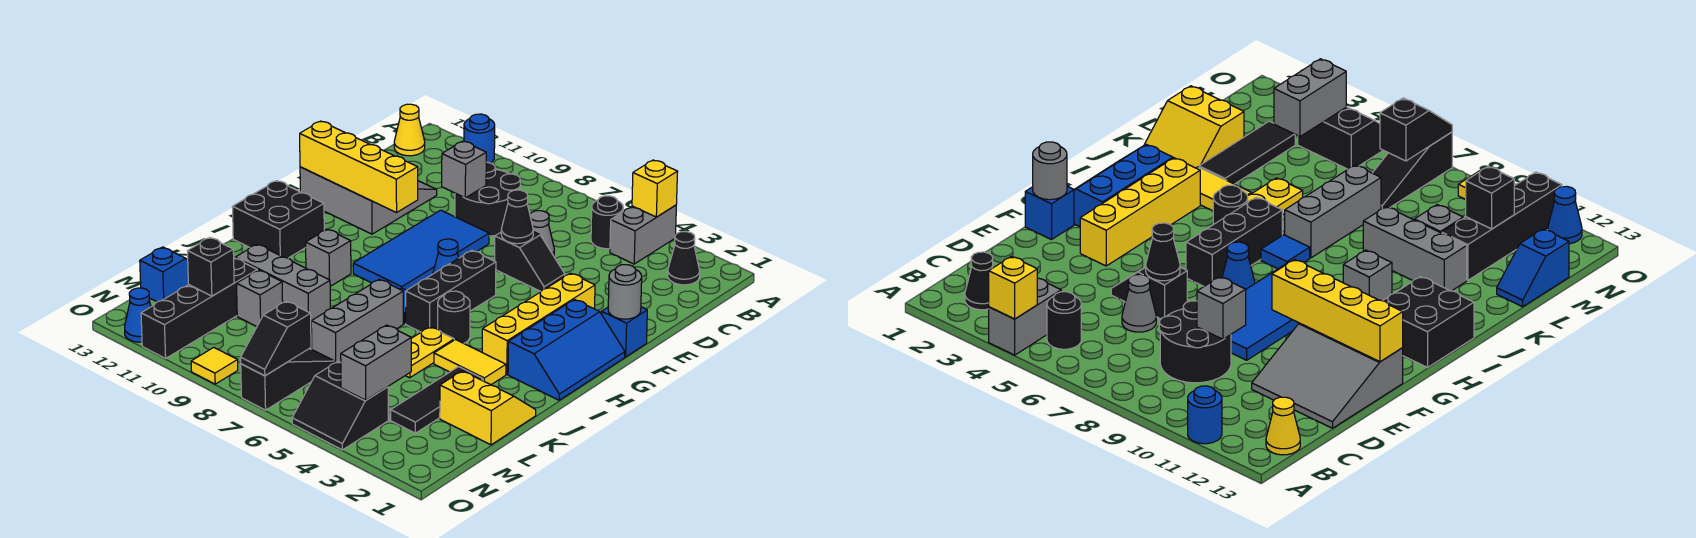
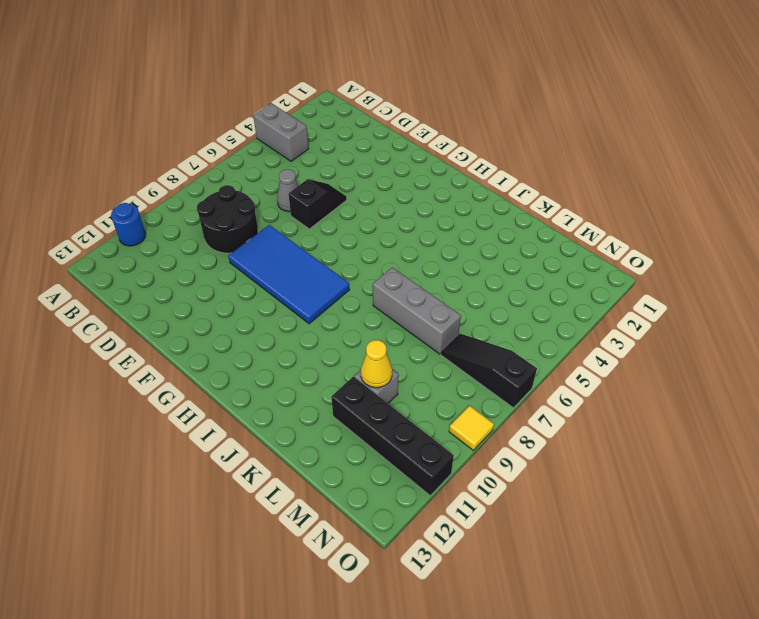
yellow 1x1 cone [361,340,392,388] -> yellow 1x1 cone moved to [394,104,425,156]
none -> black 1x1 cone [668,232,700,285]
none -> black 1x1 round brick [591,196,623,249]
none -> grey 3x3 slope [300,167,437,234]
none -> blue 1x1 brick [601,307,647,357]

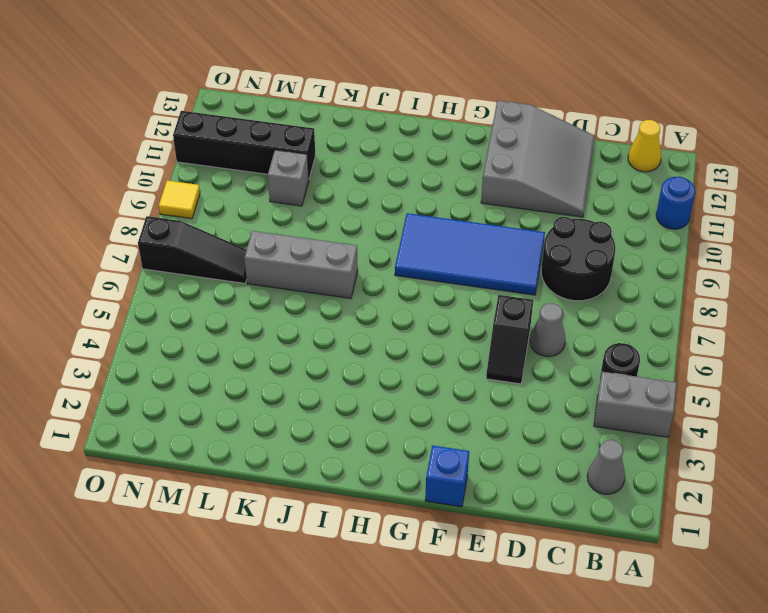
grey 1x1 cone [587,440,625,494] -> black 1x1 cone [668,232,700,285]
none -> yellow 1x4 brick [482,273,595,374]
none -> blue 2x3 slope [508,300,625,400]
none -> black 1x3 brick [406,250,496,332]
none -> blue 1x1 cone [433,239,459,274]

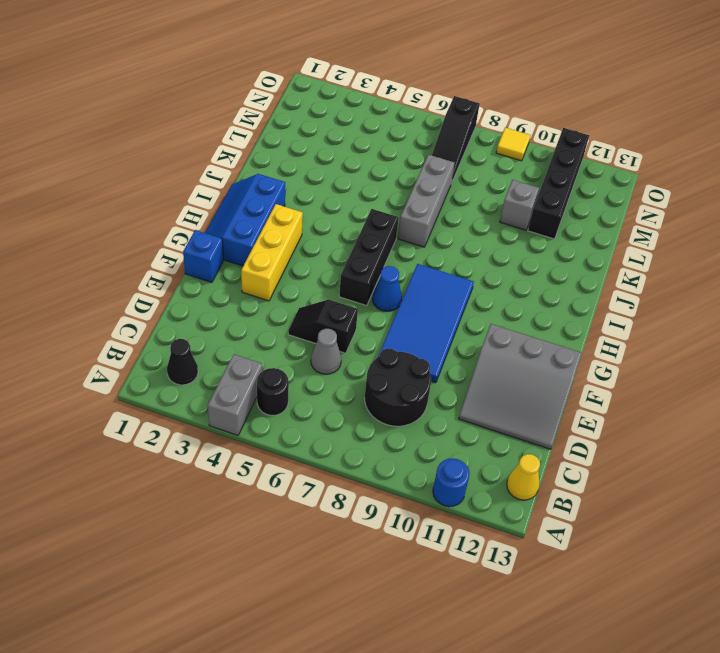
yellow 1x3 brick [241,204,303,301] -> yellow 1x4 brick [482,273,595,374]
none -> black 2x2 brick [232,181,324,258]
none -> black 1x1 round brick [438,291,470,343]
none -> blue 1x1 tile [1261,235,1310,269]
none -> grey 1x1 brick [306,229,351,286]

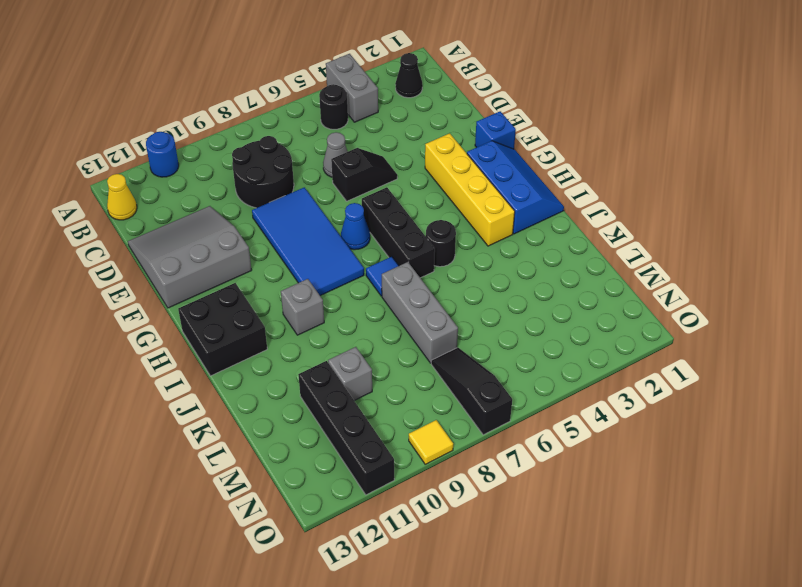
none -> yellow 1x2 tile [434,340,506,385]
none -> yellow 1x2 plate [406,327,454,378]
none -> yellow 2x2 slope [440,371,536,445]
none -> black 1x3 tile [391,367,483,433]

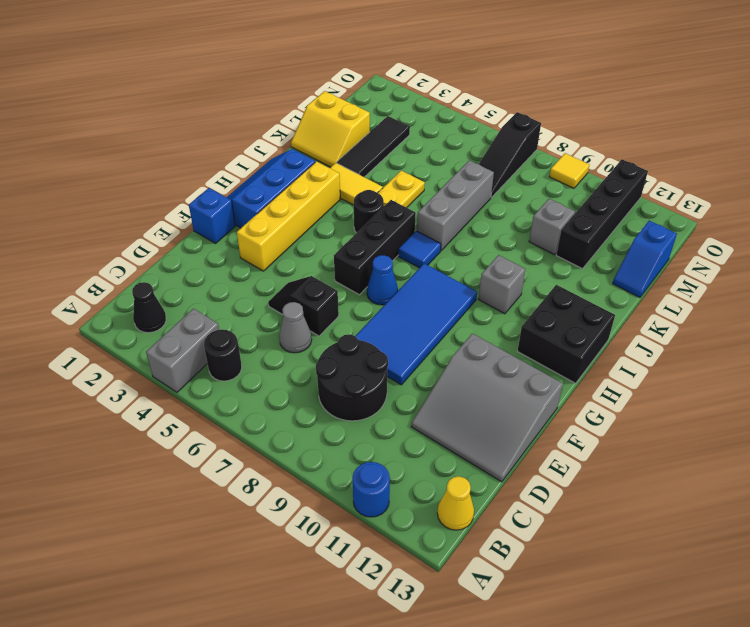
none -> grey 1x3 brick [235,244,330,321]
none -> black 2x2 slope [292,361,388,450]
none -> blue 1x1 cone [125,288,151,342]
none -> yellow 1x1 brick [632,160,678,217]

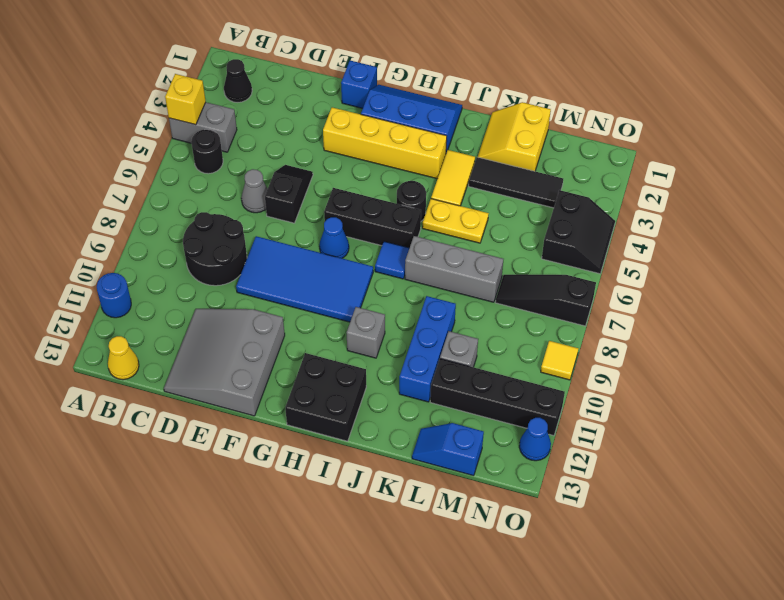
blue 1x3 brick [399,296,456,402] -> grey 1x3 brick [235,244,330,321]
none -> grey 1x1 brick [442,141,486,198]
none -> black 1x1 cone [501,190,533,244]
none -> grey 1x1 round brick [608,265,642,319]
none -> yellow 1x4 brick [300,121,418,213]

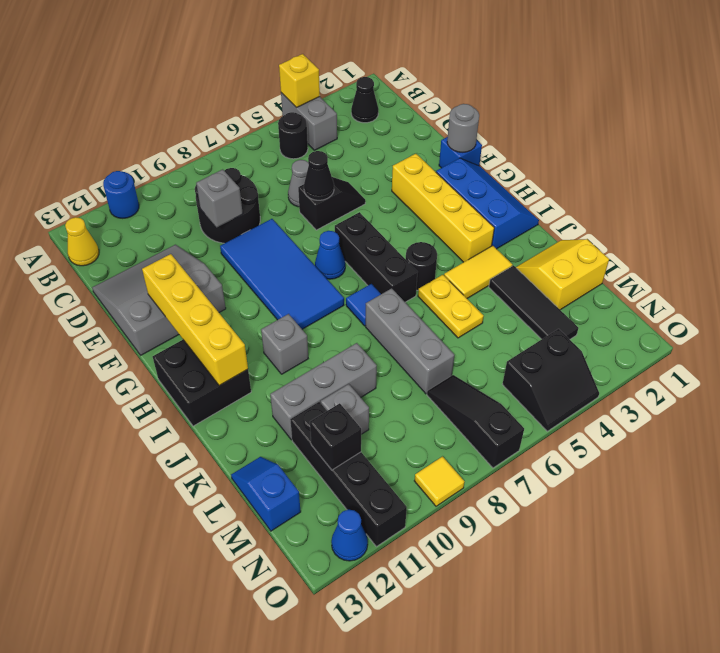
yellow 1x4 brick [142,254,248,386] -> yellow 1x4 brick turned to [300,121,418,213]
none -> grey 1x2 brick [341,325,411,400]
none -> black 1x2 slope [241,301,311,376]

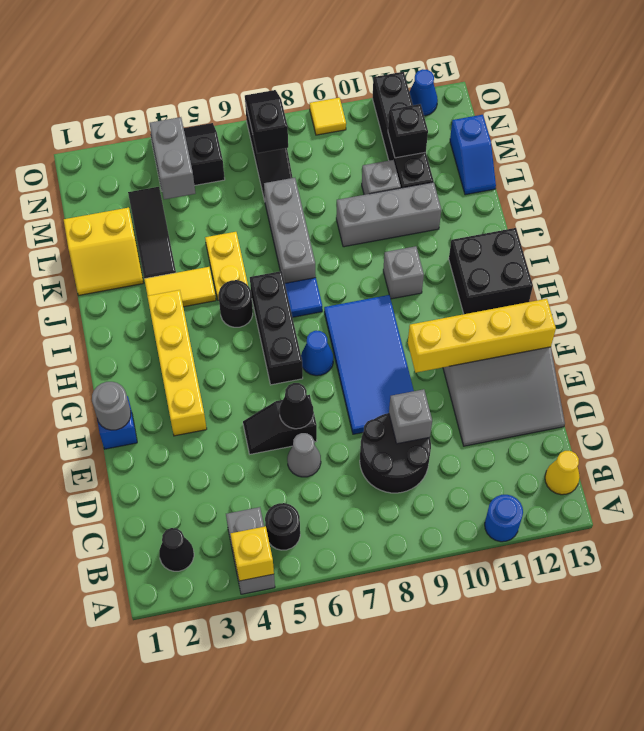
none -> blue 2x3 slope [508,300,625,400]

